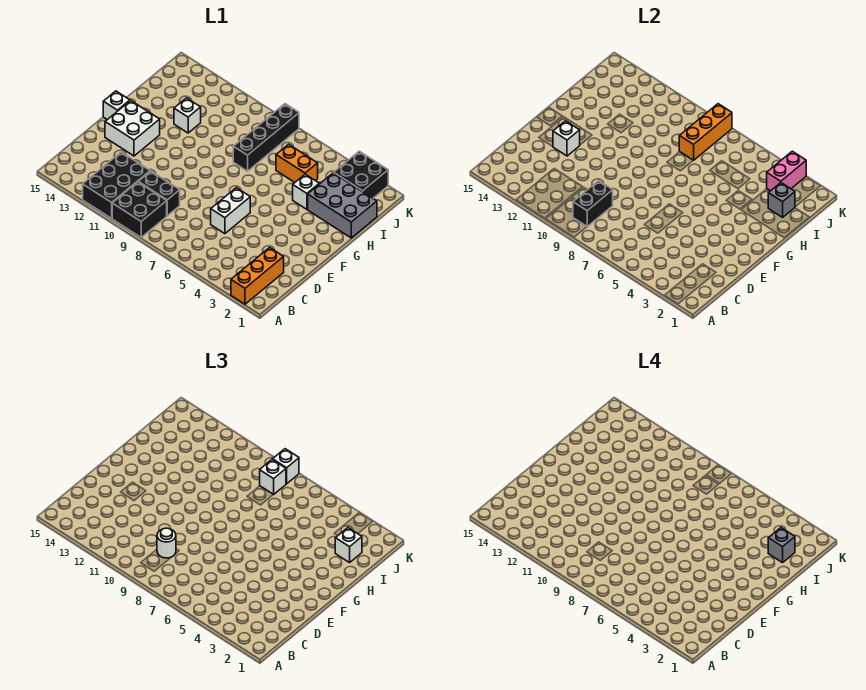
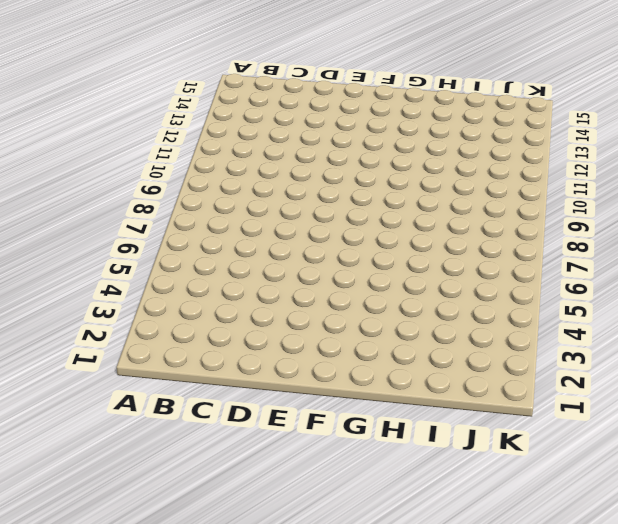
none -> orange 1x3 brick [231,248,284,304]
none -> black 2x2 brick [112,182,167,237]
none -> black 2x3 brick [83,152,150,218]

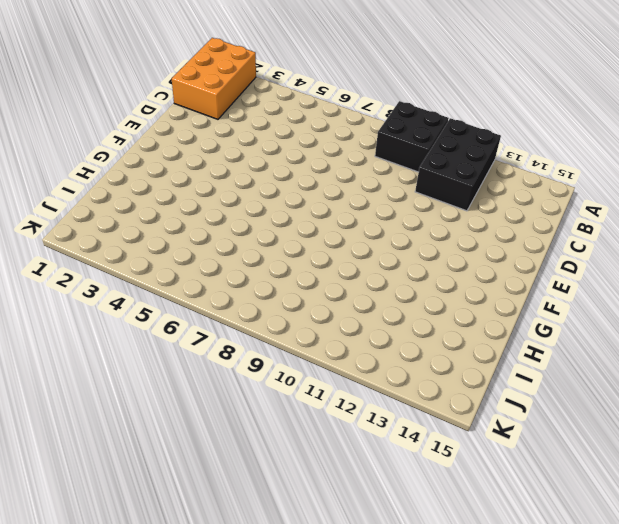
orange 2x3 brick [172,38,256,119] -> orange 1x3 brick [231,248,284,304]
none -> black 1x2 brick [139,171,180,216]
none -> white 1x2 brick [211,188,250,234]
none -> white 2x2 brick [105,101,160,156]

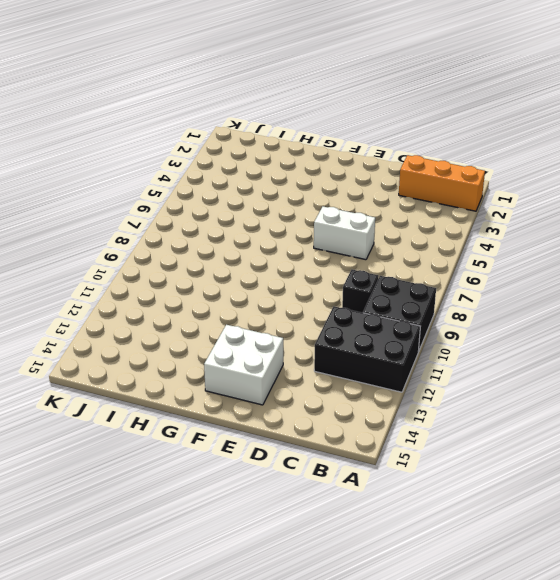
black 1x1 brick [342,270,378,313] -> black 1x2 brick [139,171,180,216]
none -> white 1x1 brick [103,91,130,120]
none -> grey 2x3 brick [308,173,377,238]
none -> white 1x1 brick [293,174,319,209]

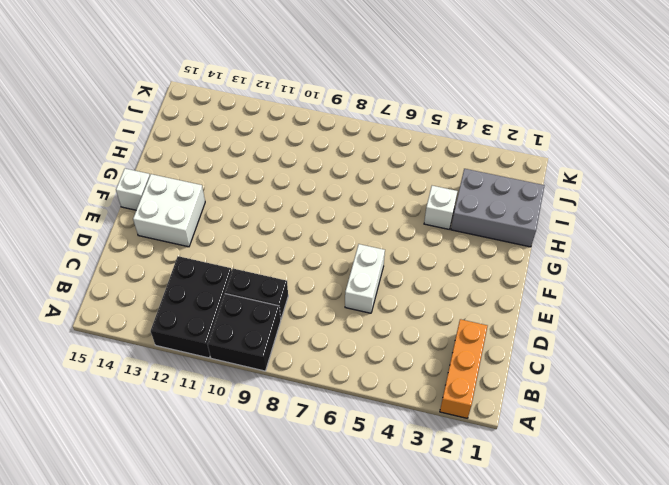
none -> black 1x4 brick [233,104,299,171]
none -> white 1x1 brick [174,98,201,133]
none -> orange 1x2 brick [276,144,318,182]

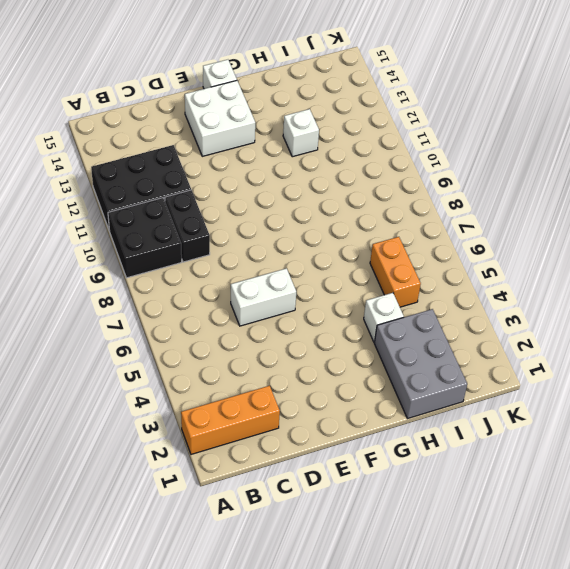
none -> black 1x4 brick [233,104,299,171]
none -> black 2x2 brick [334,151,388,198]
none -> black 1x2 brick [573,181,613,226]

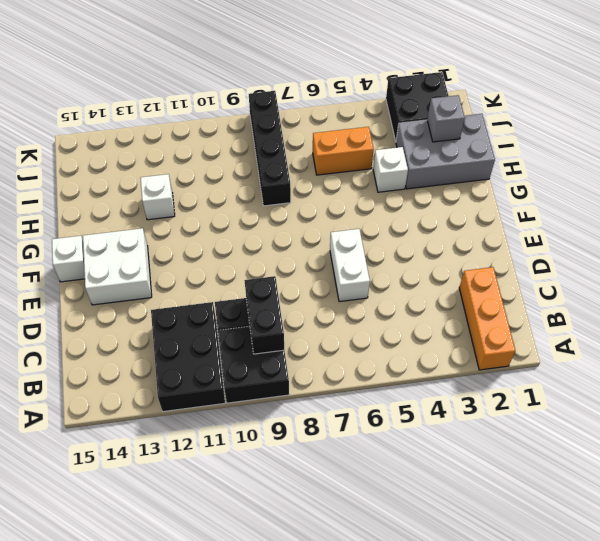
none -> white 1x1 brick [553,121,580,156]
none -> orange 1x3 brick [679,104,732,160]
none -> pink 1x2 brick [767,151,806,191]

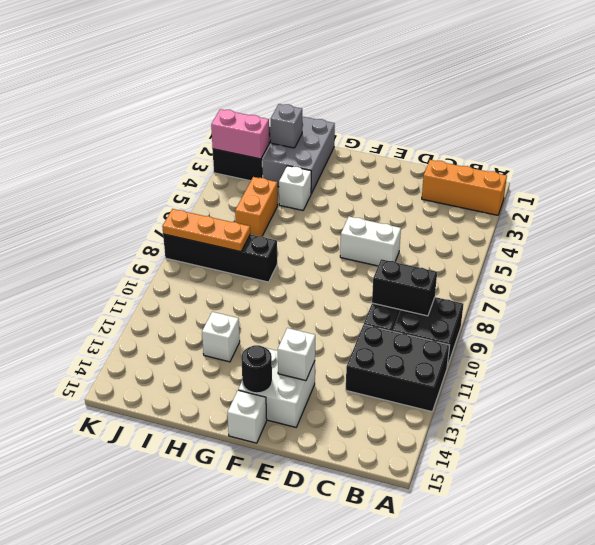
black 1x1 round brick [241,345,272,393] -> none
orange 1x3 plate [162,209,250,252] -> orange 1x3 brick [679,104,732,160]
none -> white 1x1 round brick [157,528,176,558]
none -> white 1x1 brick [335,528,362,563]
none -> white 1x1 brick [260,460,286,495]

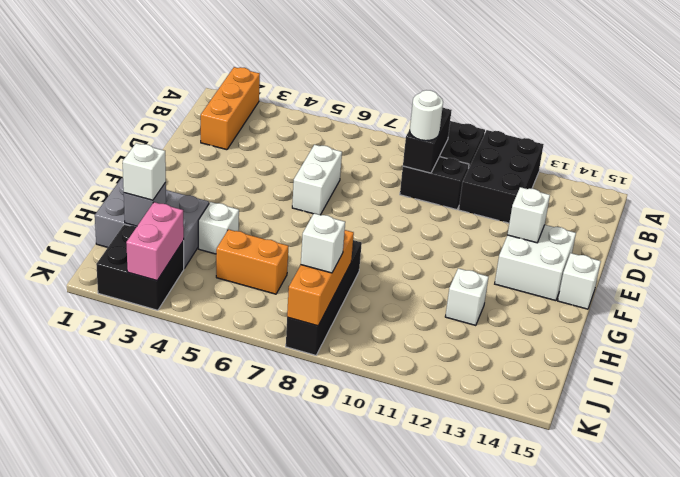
none -> white 1x1 brick [273,449,299,484]
none -> grey 1x1 brick [768,528,795,563]

